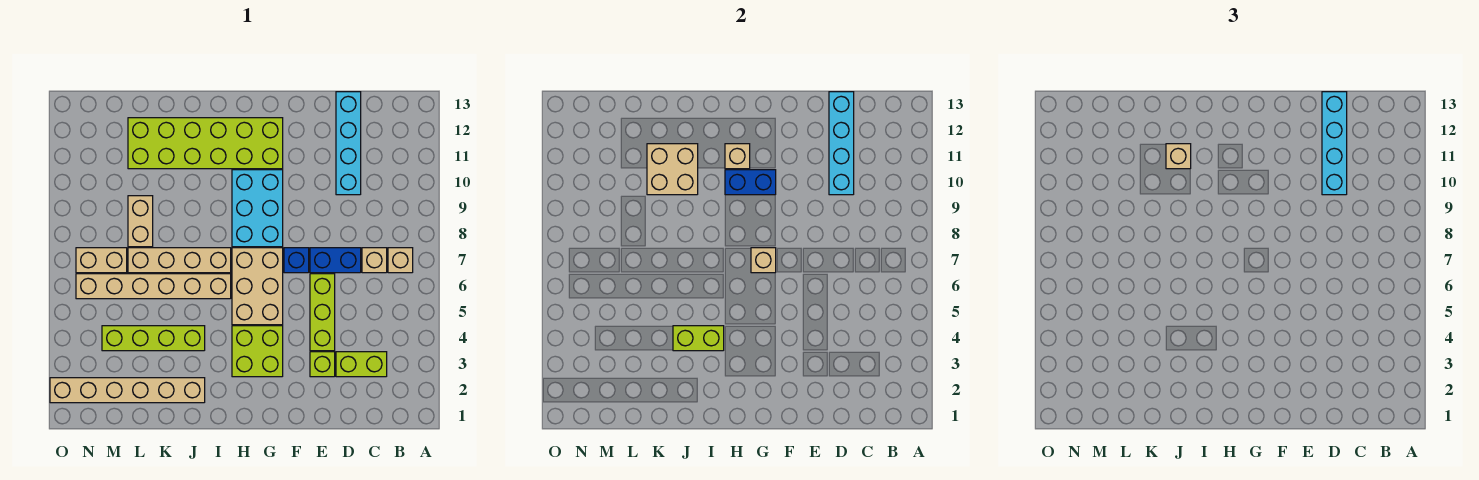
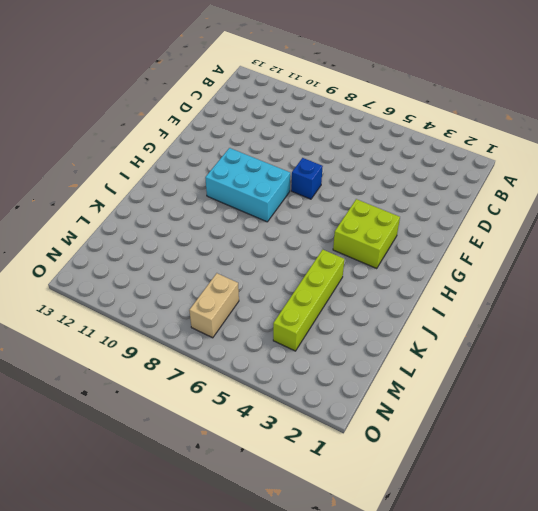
none -> tan 1x1 brick [388,248,413,273]
none -> lime 1x2 brick [336,352,387,377]
none -> tan 1x1 brick [362,248,387,273]

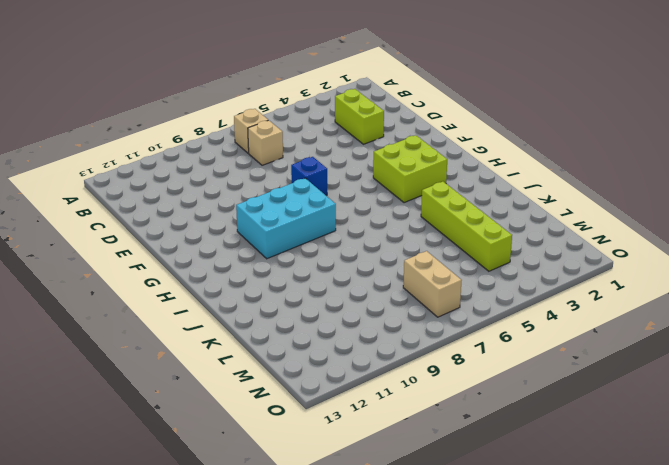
none -> blue 1x2 brick [310,248,361,273]
none -> cyan 1x4 brick [336,92,361,195]
none -> lime 1x1 brick [310,352,335,377]

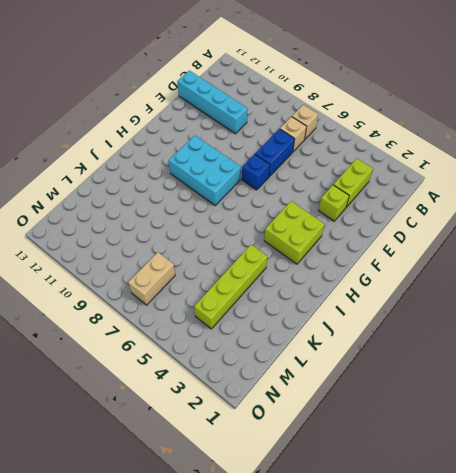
none -> lime 1x3 brick [310,274,335,351]
none -> tan 2x3 brick [232,248,283,325]
none -> lime 2x6 brick [128,118,283,169]

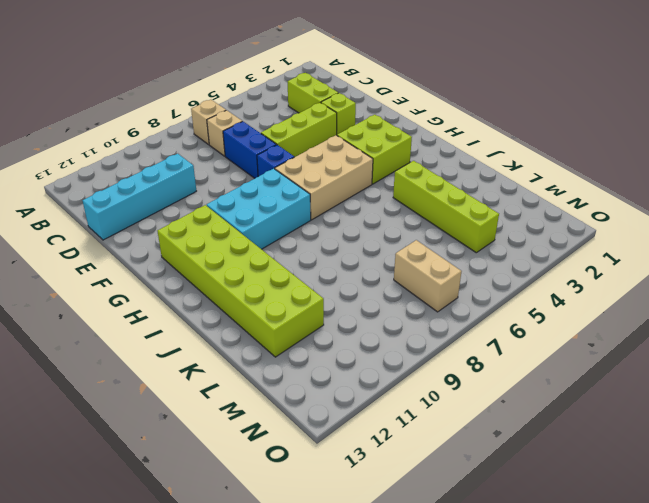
none -> tan 1x6 brick [76,274,231,299]
none -> tan 1x4 brick [128,248,231,273]
none -> tan 1x6 brick [50,378,205,403]

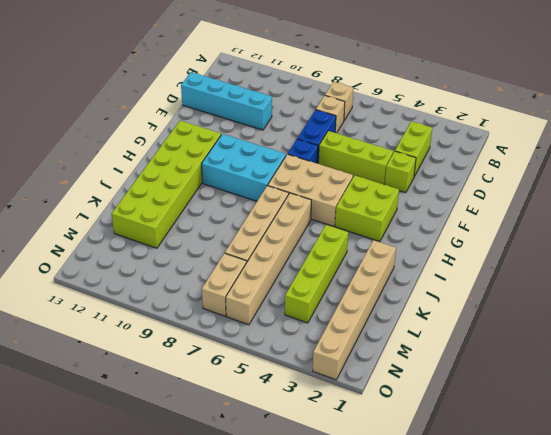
none -> tan 1x2 brick [128,196,153,247]
none -> cyan 1x4 brick [829,92,854,195]
none -> tan 1x1 brick [751,248,776,273]

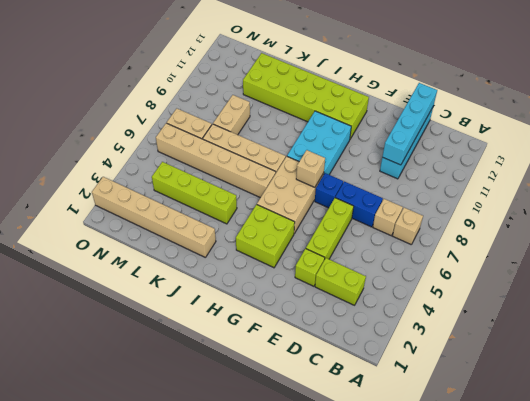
none -> blue 1x2 brick [725,170,776,195]
none -> tan 1x1 brick [725,144,750,169]
none -> lime 1x2 brick [673,326,724,351]

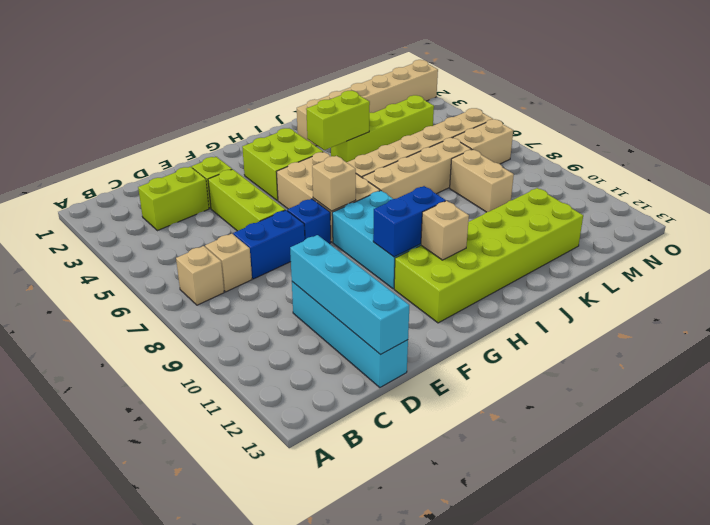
none -> tan 2x2 brick [647,144,698,195]
none -> cyan 1x4 brick [1322,92,1347,195]
none -> tan 1x1 brick [1166,144,1191,169]

